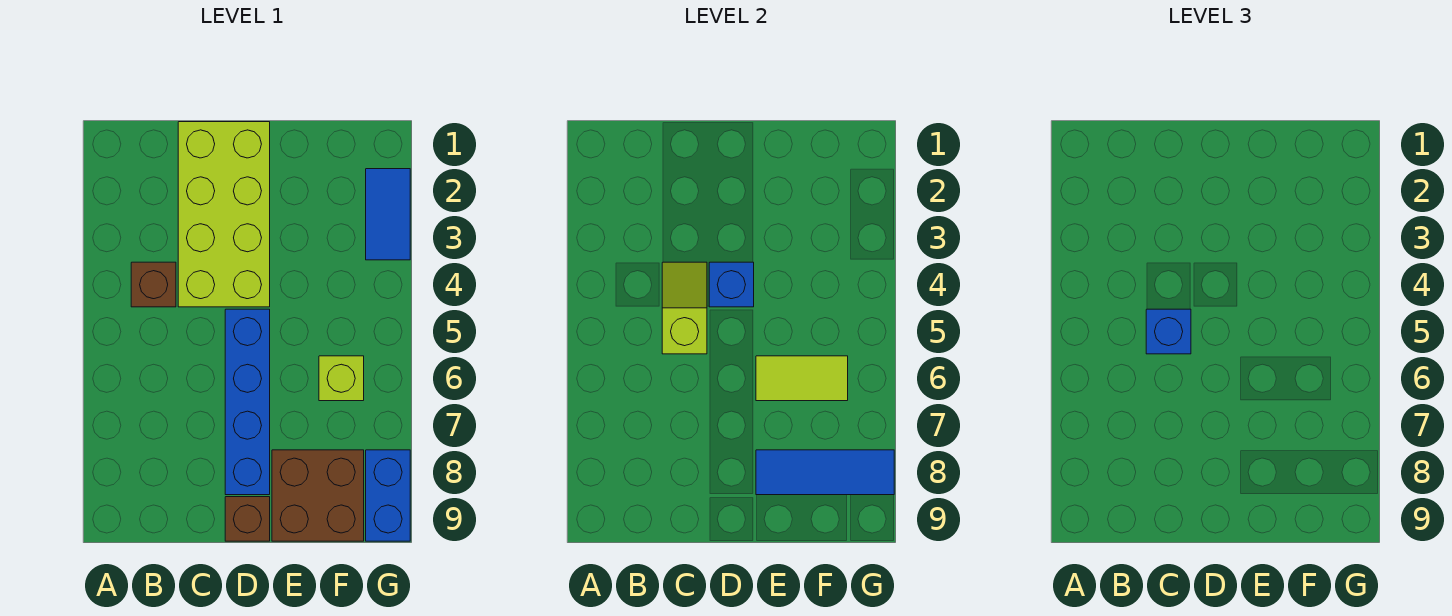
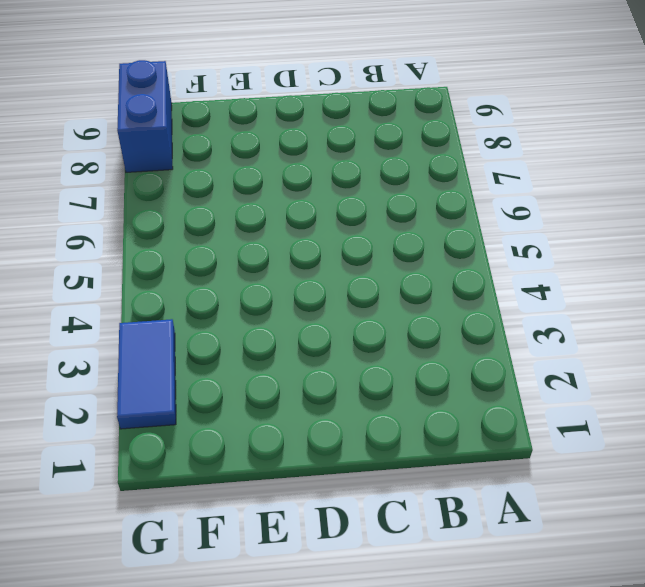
none -> brown 1x1 brick [131,262,176,307]
none -> lime 2x4 brick [178,122,270,307]
none -> blue 1x4 brick [225,309,270,495]

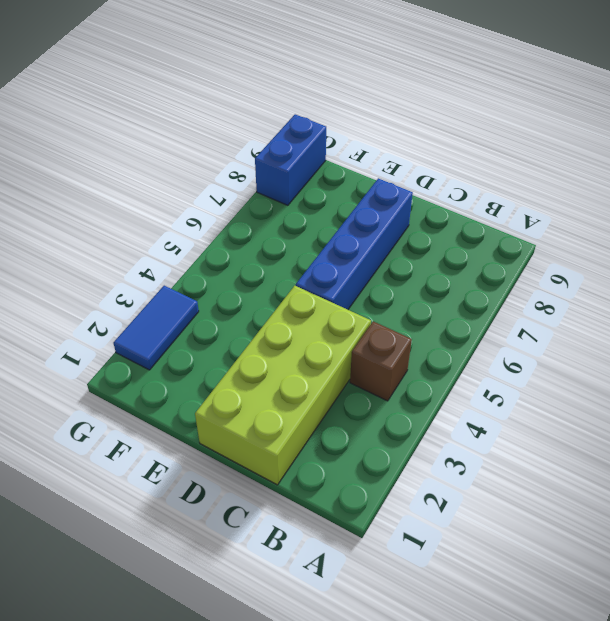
none -> brown 1x1 brick [225,497,270,541]
none -> brown 2x2 brick [272,450,364,541]
none -> lime 1x1 brick [319,356,364,401]

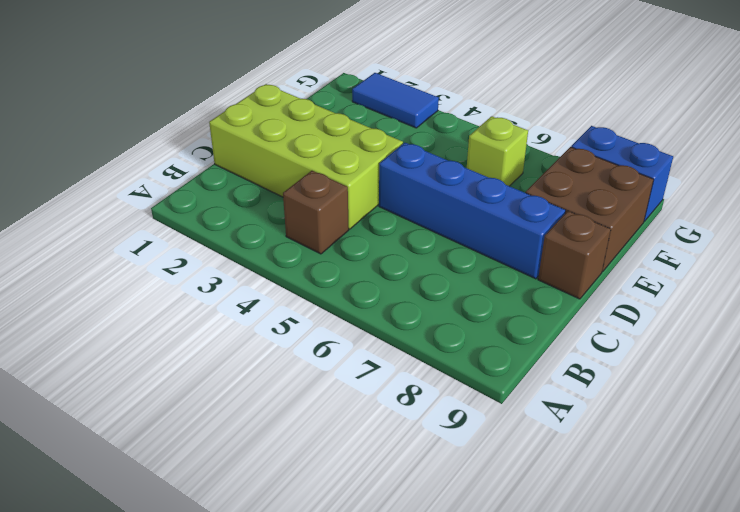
none -> lime 1x2 slope [662,262,707,354]
none -> blue 1x1 brick [709,262,754,307]
none -> lime 1x2 tile [756,356,848,401]

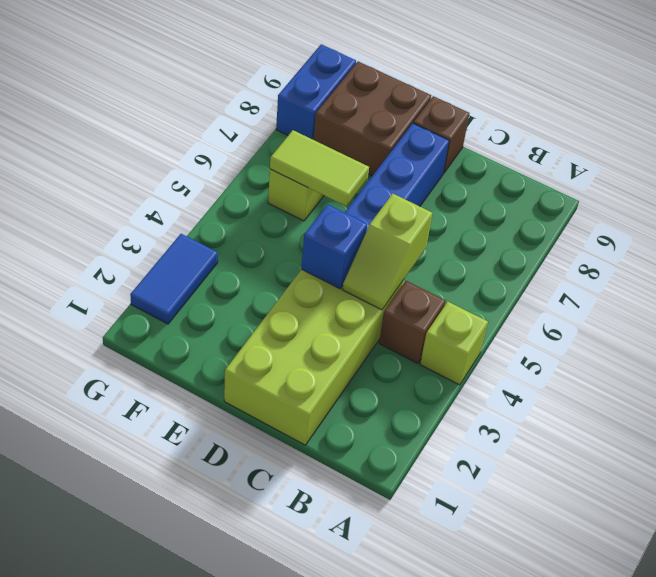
lime 1x1 brick [420,302,488,385] -> none
none -> blue 1x3 tile [756,450,894,495]
none -> blue 1x1 brick [1146,309,1191,354]

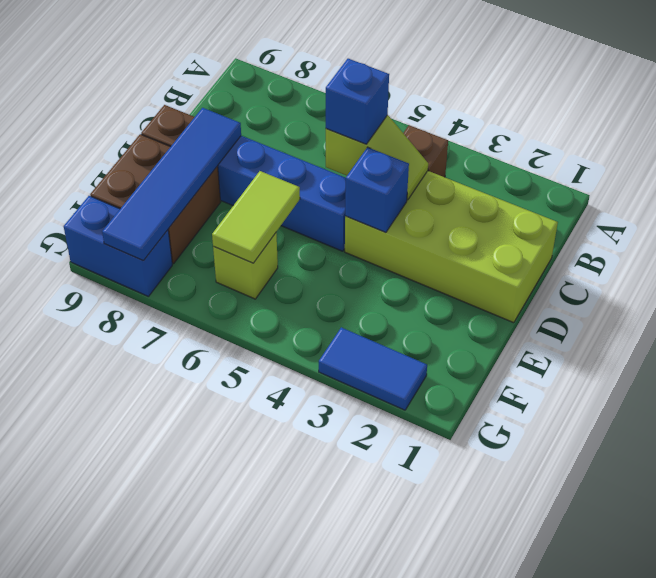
blue 1x4 tile [102,108,241,261] -> blue 1x3 tile [756,450,894,495]

